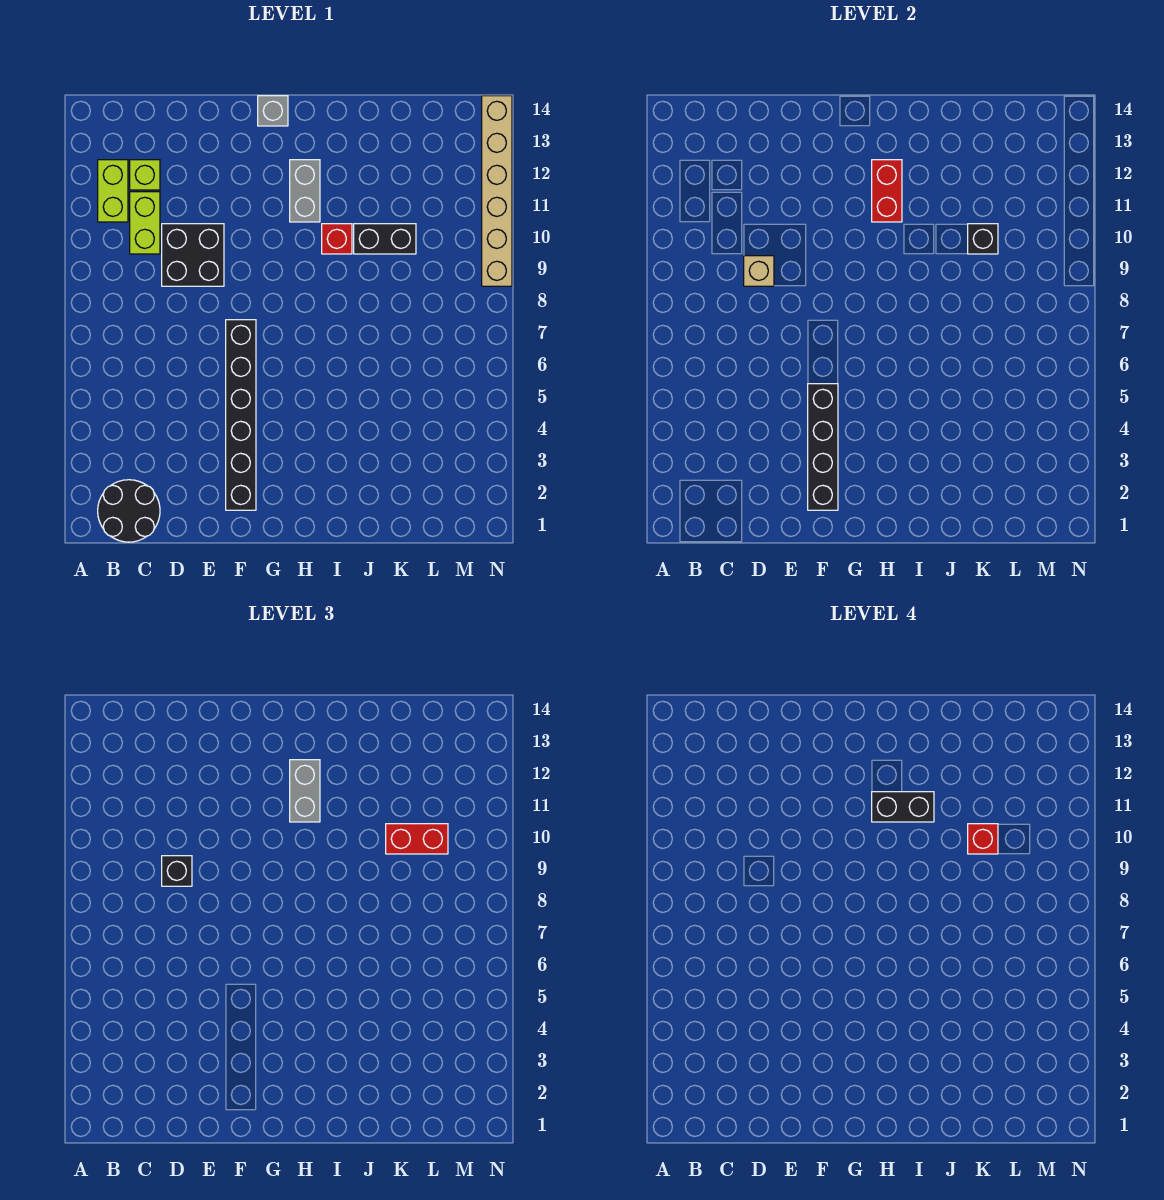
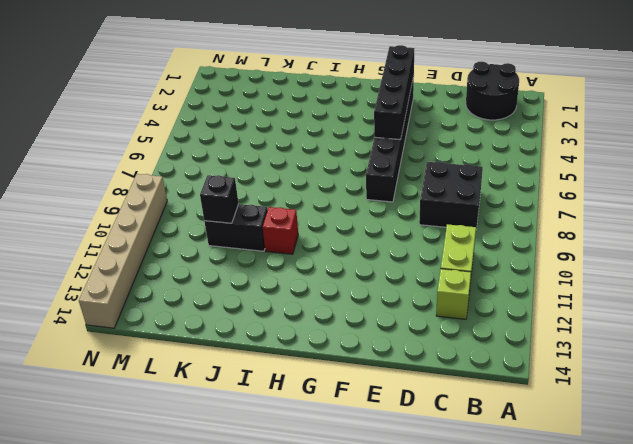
black 2x2 brick [419,162,483,229] -> black 2x2 brick moved to [162,224,224,286]
none -> lime 1x2 brick [98,160,128,222]
none -> grey 1x1 brick [258,96,288,126]
none -> grey 1x2 brick [290,160,320,222]

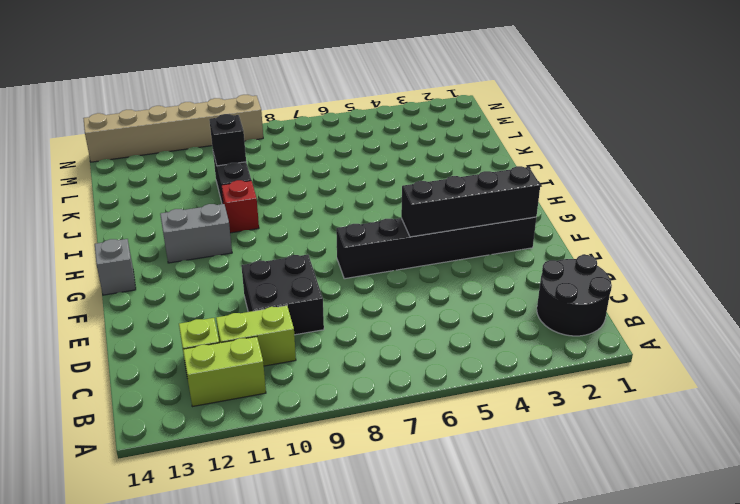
none -> tan 1x1 brick [744,256,774,286]
none -> red 1x2 brick [872,160,902,222]
none -> black 1x1 brick [162,856,192,886]

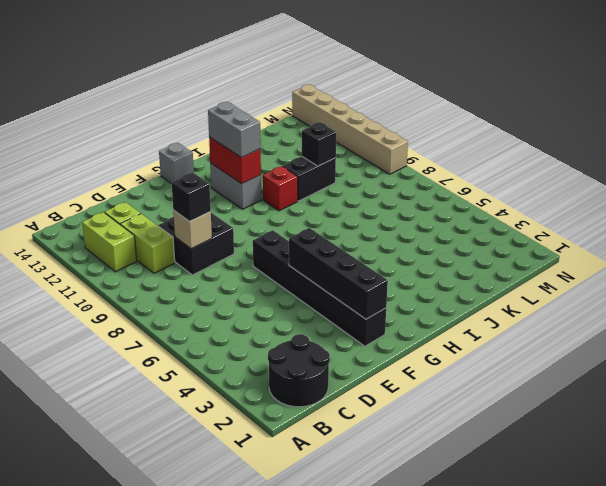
none -> red 1x2 brick [386,824,448,854]
none -> black 1x2 brick [872,792,934,822]
none -> red 1x1 brick [968,824,998,854]

